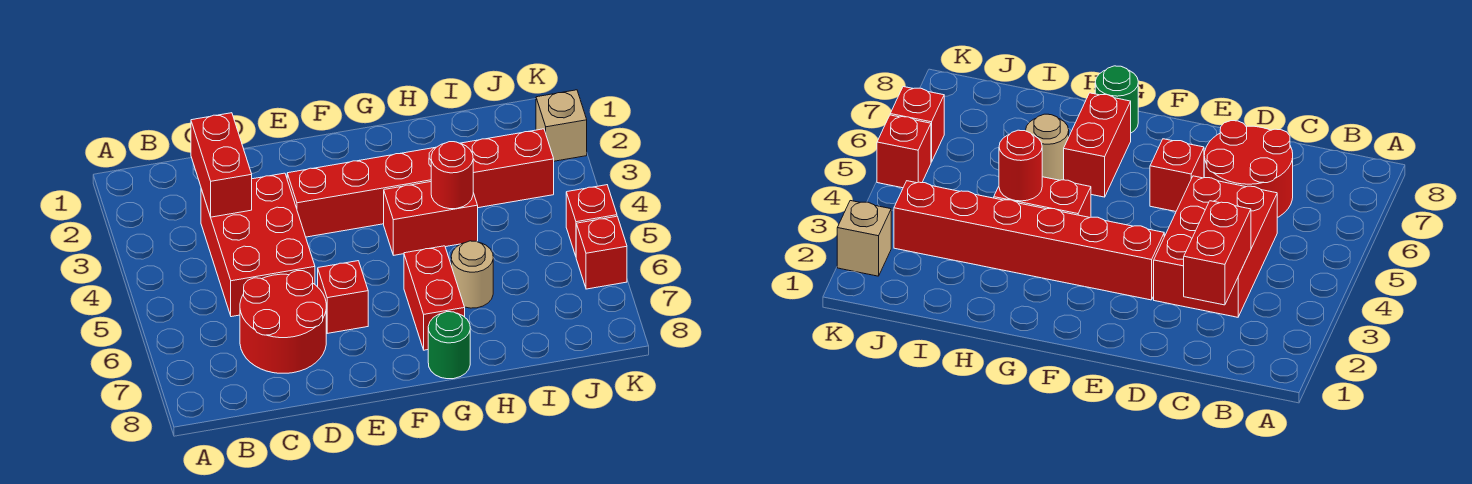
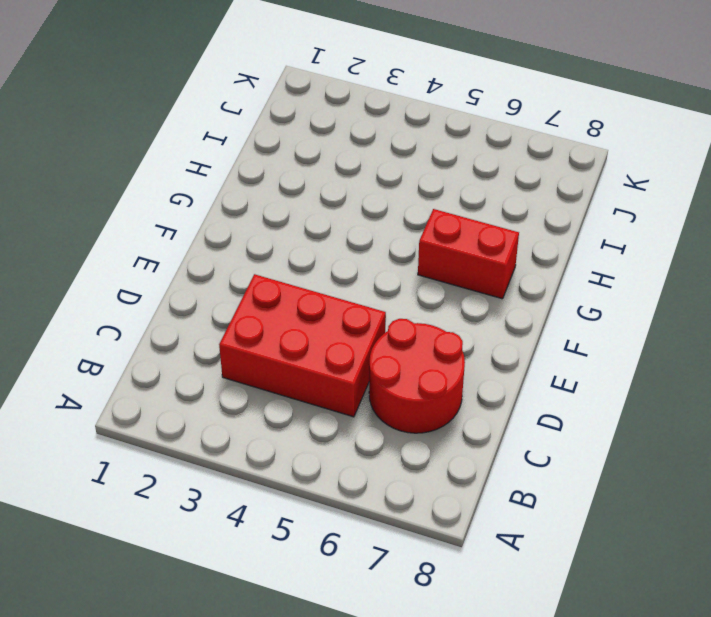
none -> red 1x6 brick [287,129,554,237]
none -> red 1x1 brick [318,261,368,333]
none -> red 1x2 brick [384,182,478,255]

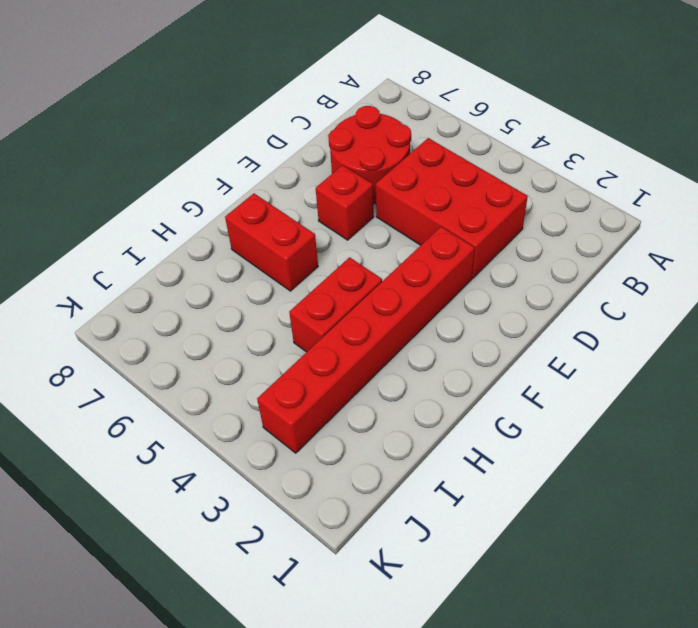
none -> green 1x1 round brick [428,312,470,379]
none -> tan 1x1 round brick [451,241,493,308]
none -> tan 1x1 brick [536,90,587,161]

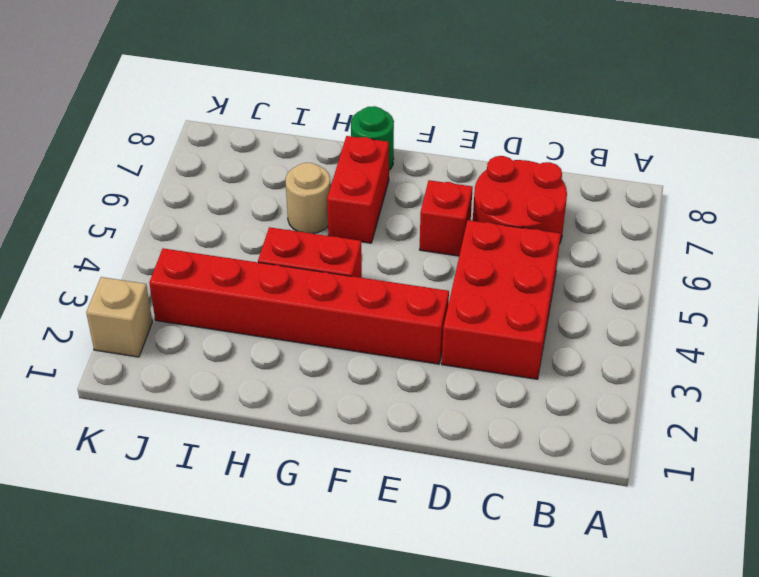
none -> red 1x1 brick [566,185,617,256]
none -> red 1x1 brick [576,216,627,289]
none -> red 1x2 brick [191,113,252,217]

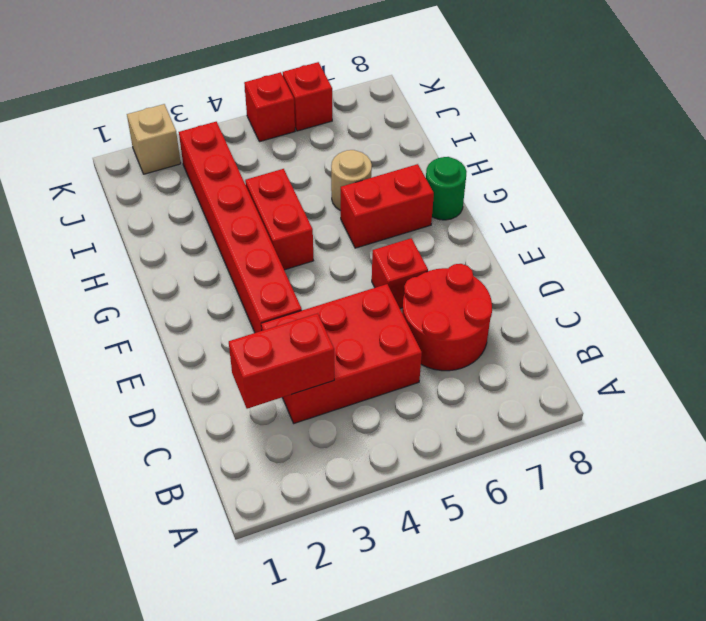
none -> red 1x1 round brick [431,142,473,209]

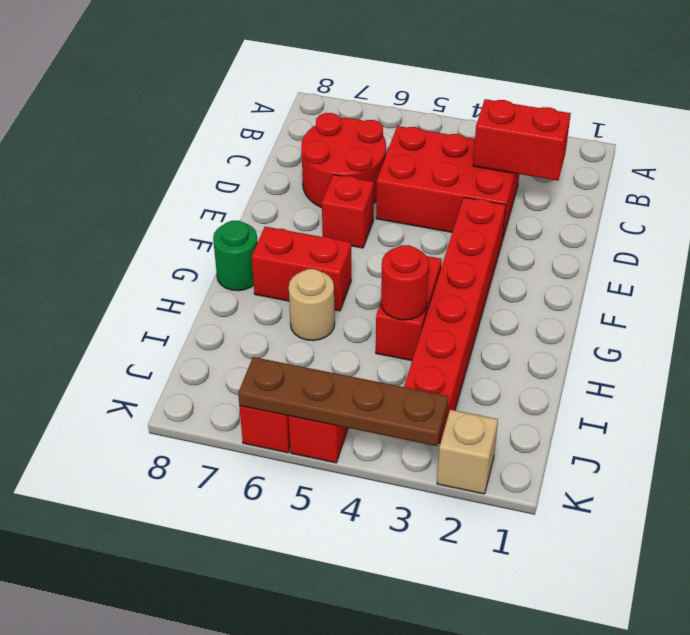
brown 1x4 plate [238,357,448,446] -> none

